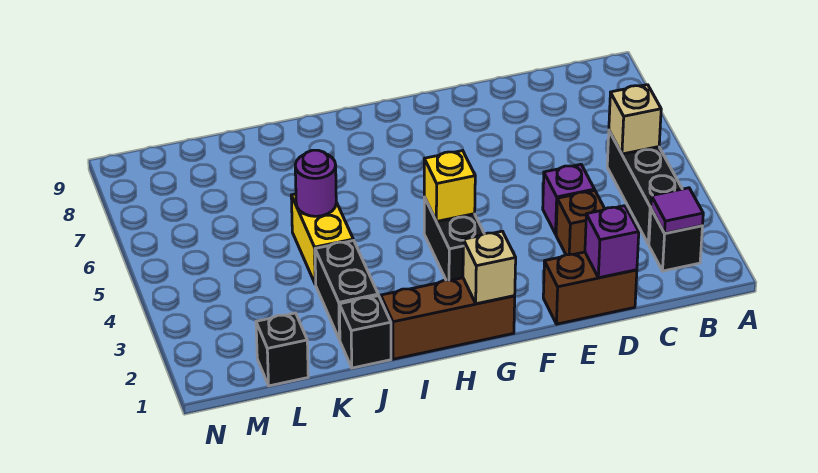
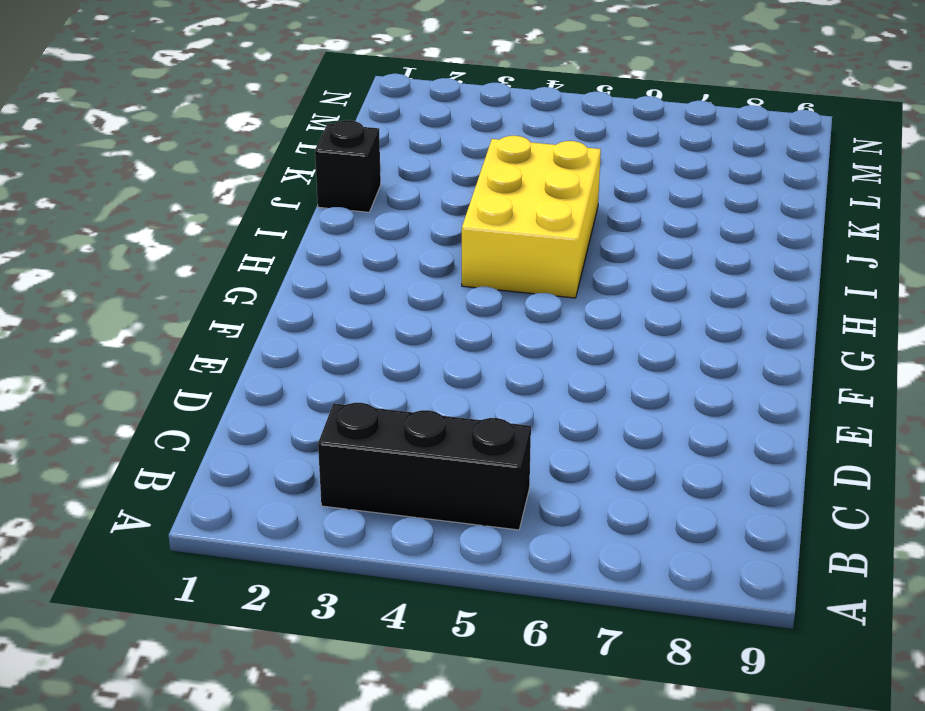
yellow 2x3 brick [462,136,601,298] -> yellow 1x2 brick [291,194,353,284]
none -> black 1x1 brick [649,209,702,271]
none -> brown 1x2 brick [543,252,637,324]
none -> brown 1x1 brick [556,191,605,255]

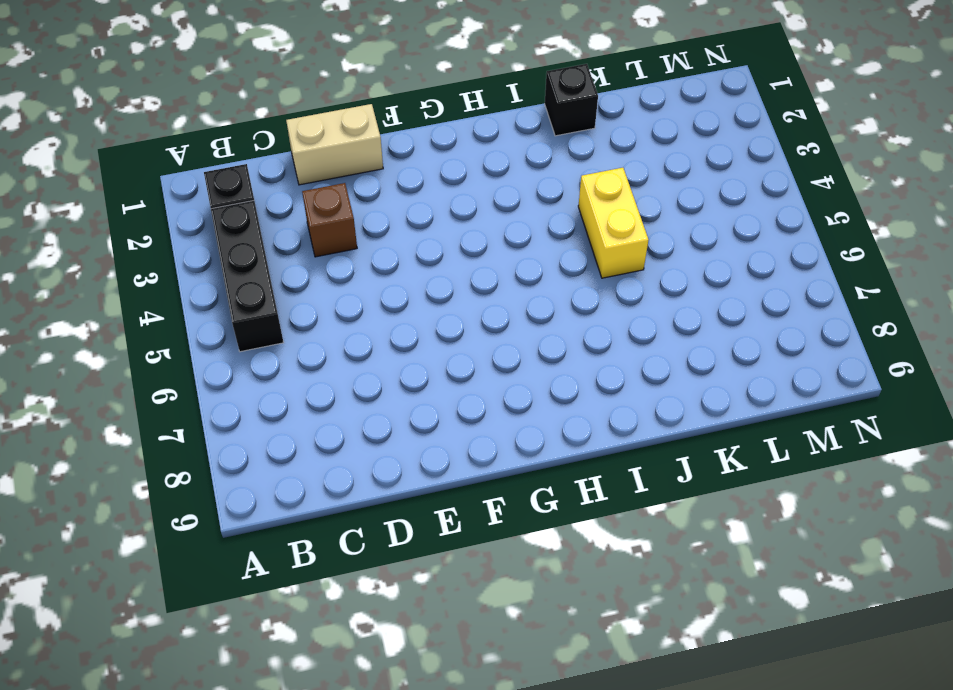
tan 1x2 brick [286,104,383,185] -> brown 1x2 brick [543,252,637,324]
none -> purple 1x1 brick [543,164,594,234]
none -> brown 1x3 brick [381,278,515,359]
none -> black 1x2 brick [424,197,484,280]

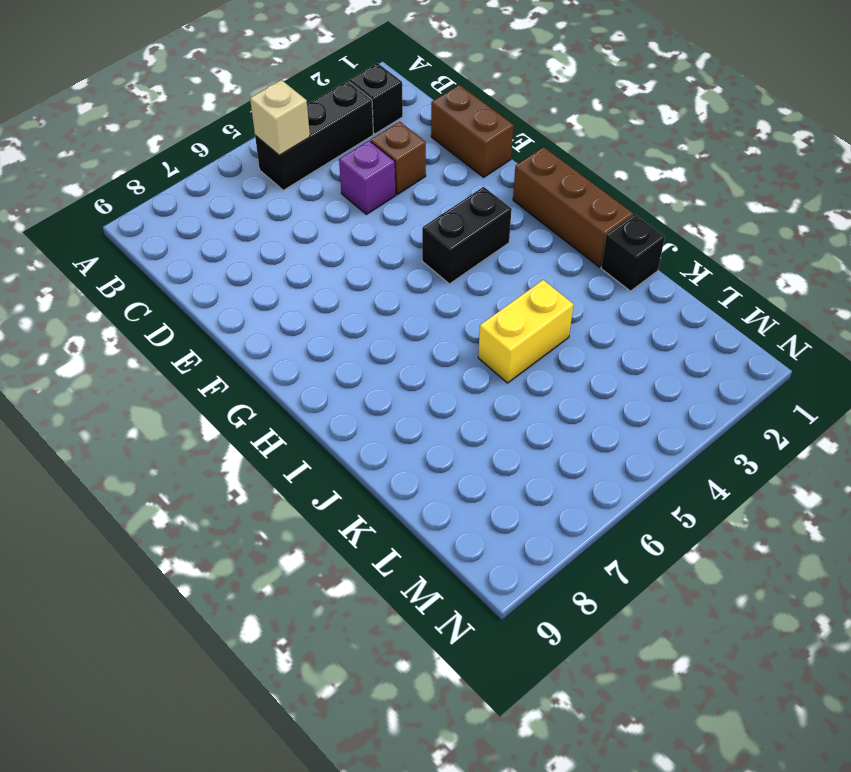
none -> black 1x2 brick [315,240,378,340]
none -> black 1x1 brick [256,313,308,386]
none -> purple 1x1 tile [651,188,703,233]

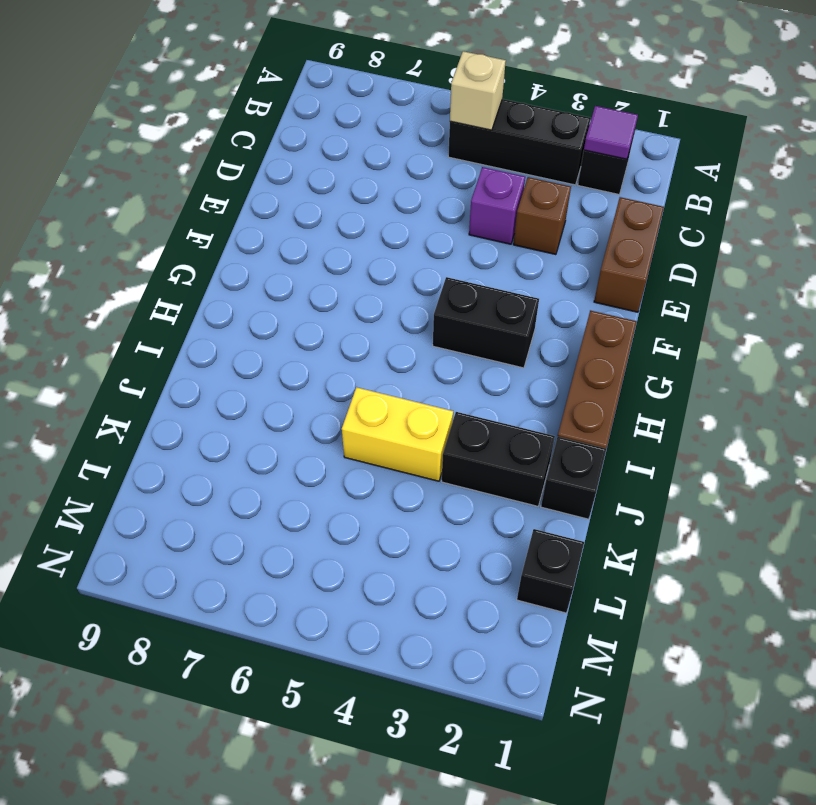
none -> purple 1x1 brick [585,206,639,278]
none -> tan 1x1 brick [463,231,516,304]
none -> yellow 1x1 brick [424,151,475,221]

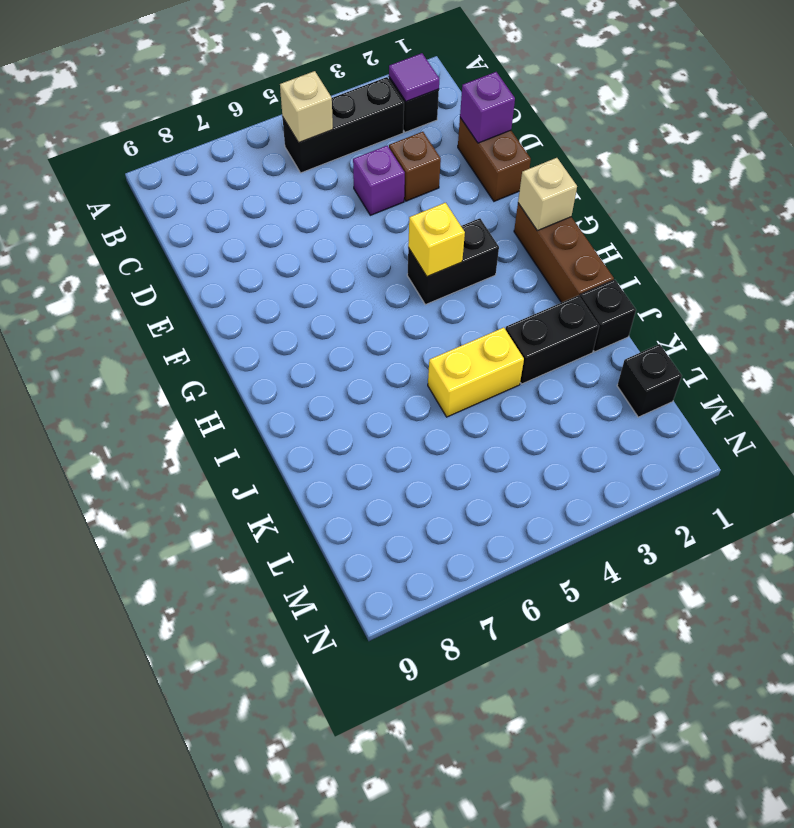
none -> purple 1x1 round brick [295,150,336,216]

